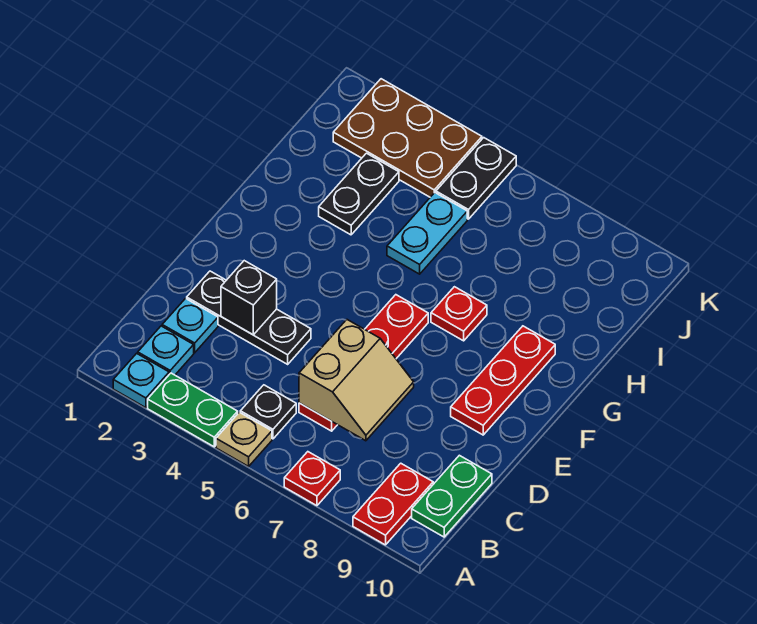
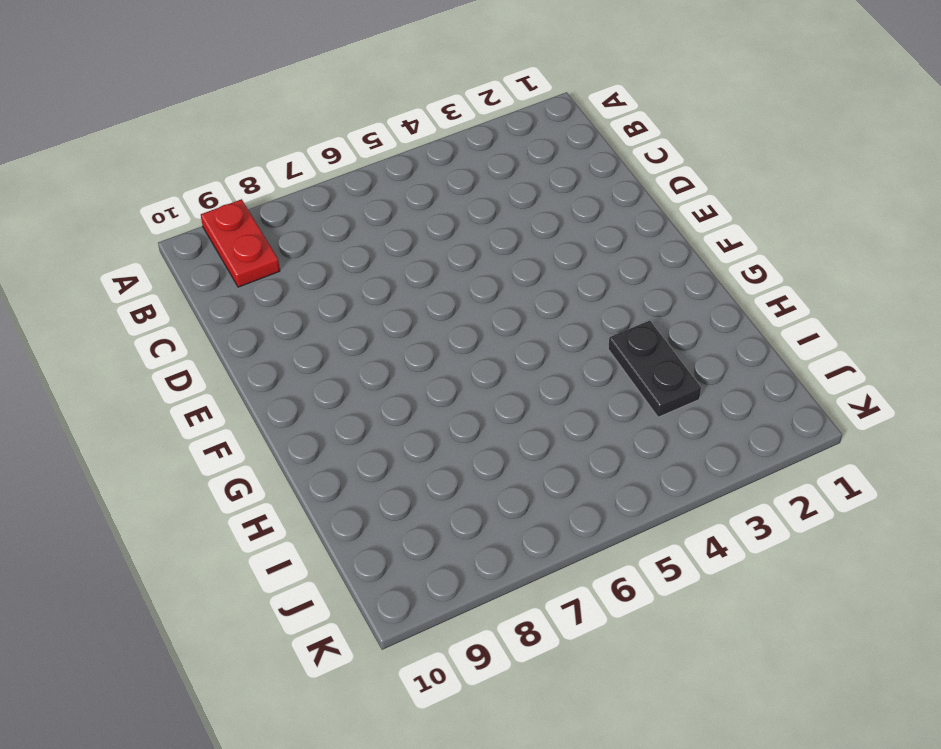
none -> cyan 1x1 plate [113,353,169,408]
none -> green 1x2 plate [148,373,238,447]
none -> tan 1x1 plate [216,412,272,466]

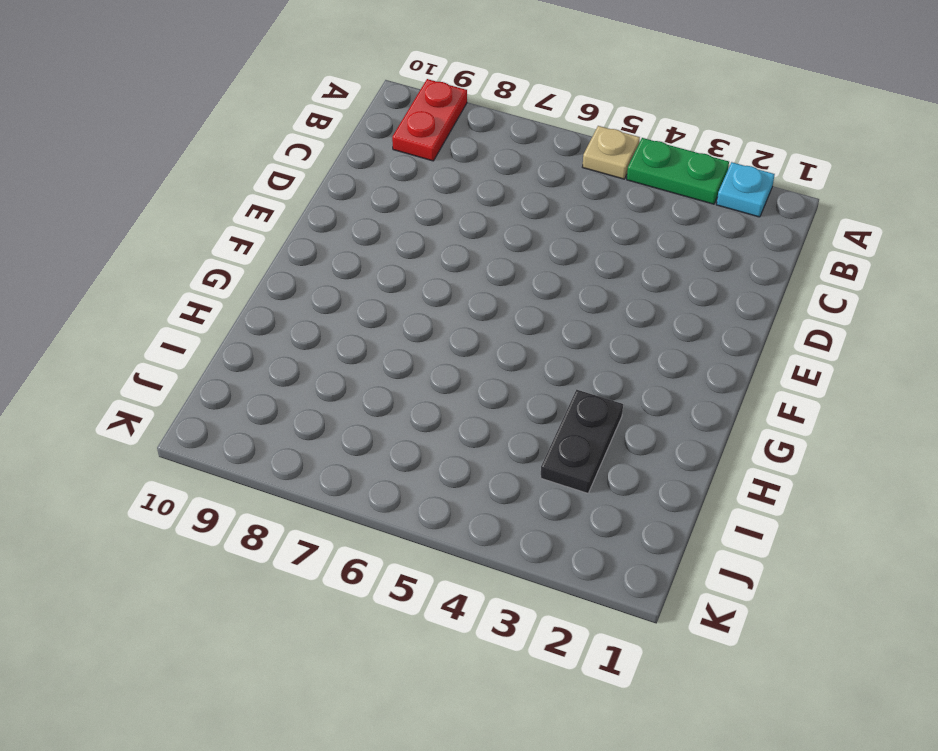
none -> red 1x1 plate [284,452,340,506]
none -> cyan 1x1 plate [138,326,194,375]
none -> black 1x1 plate [240,385,296,439]

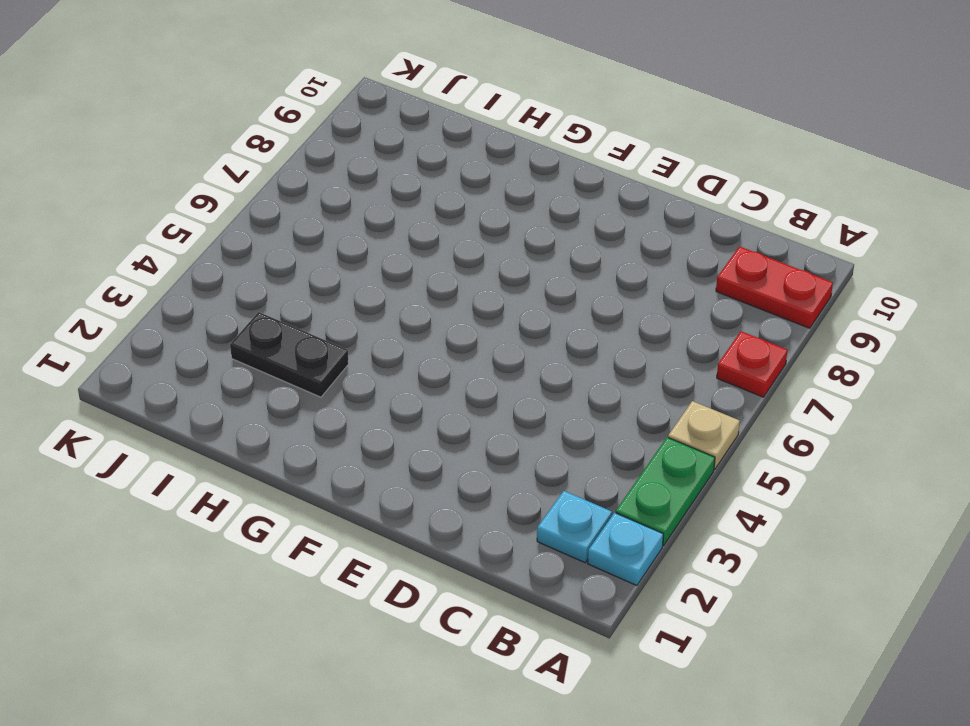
none -> black 1x1 plate [240,385,296,439]
none -> green 1x2 plate [412,455,492,537]
none -> cyan 1x1 plate [162,299,218,353]

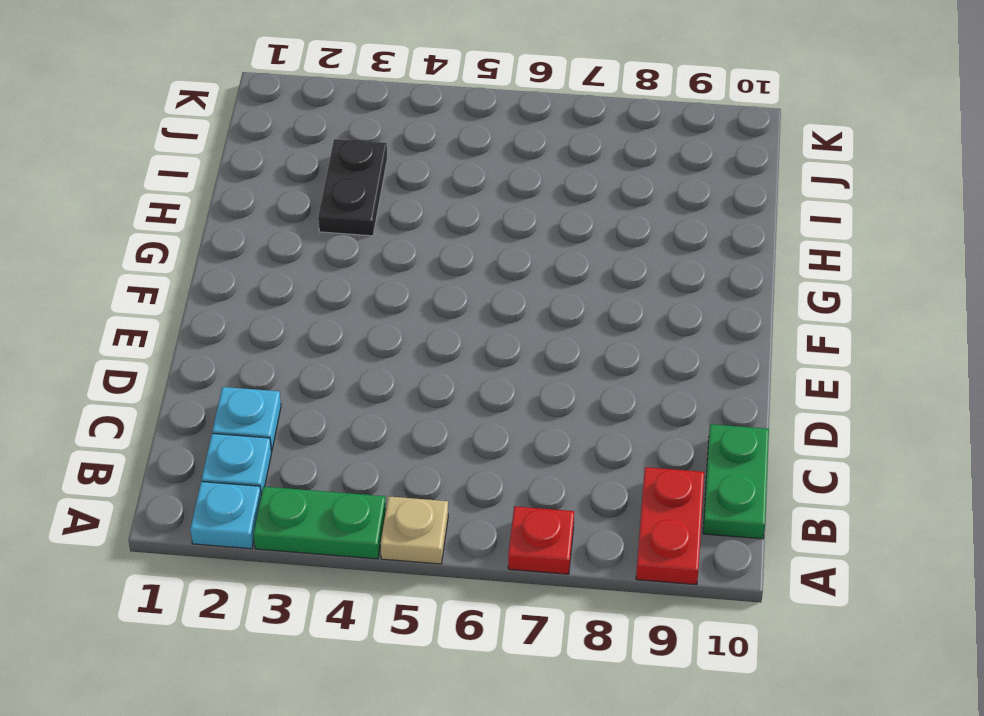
none -> black 1x1 plate [240,385,296,439]
none -> red 1x4 plate [299,295,428,431]
none -> black 1x3 plate [187,271,311,364]

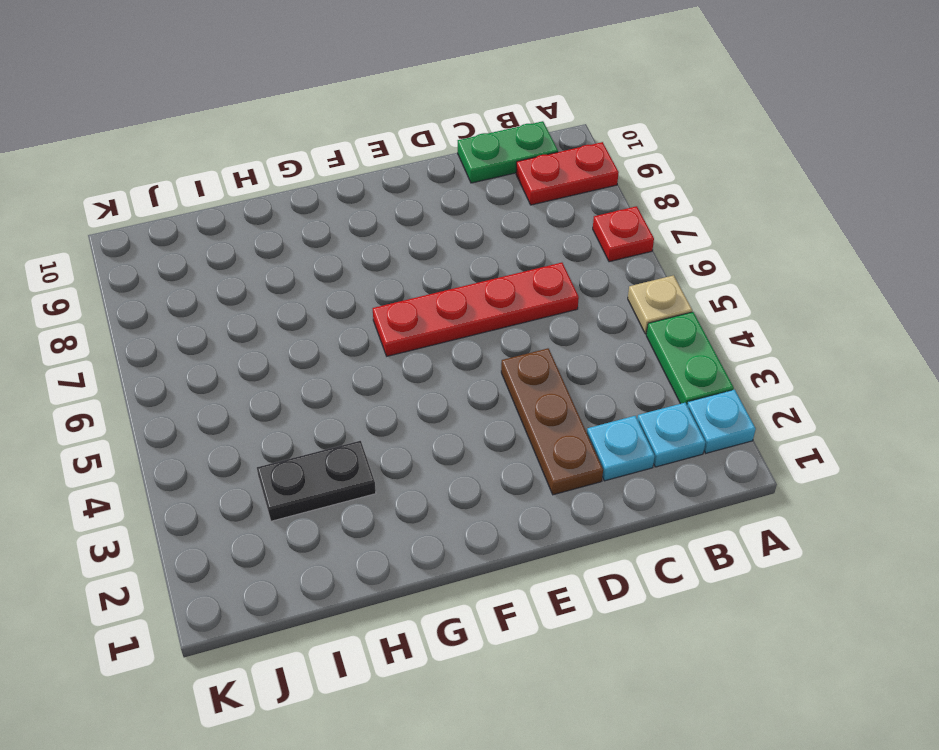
brown 1x3 plate [501,348,603,495] -> black 1x3 plate [187,271,311,364]
none -> black 1x1 plate [240,385,296,439]
none -> red 1x3 plate [451,326,555,435]
none -> red 1x1 plate [431,287,487,341]

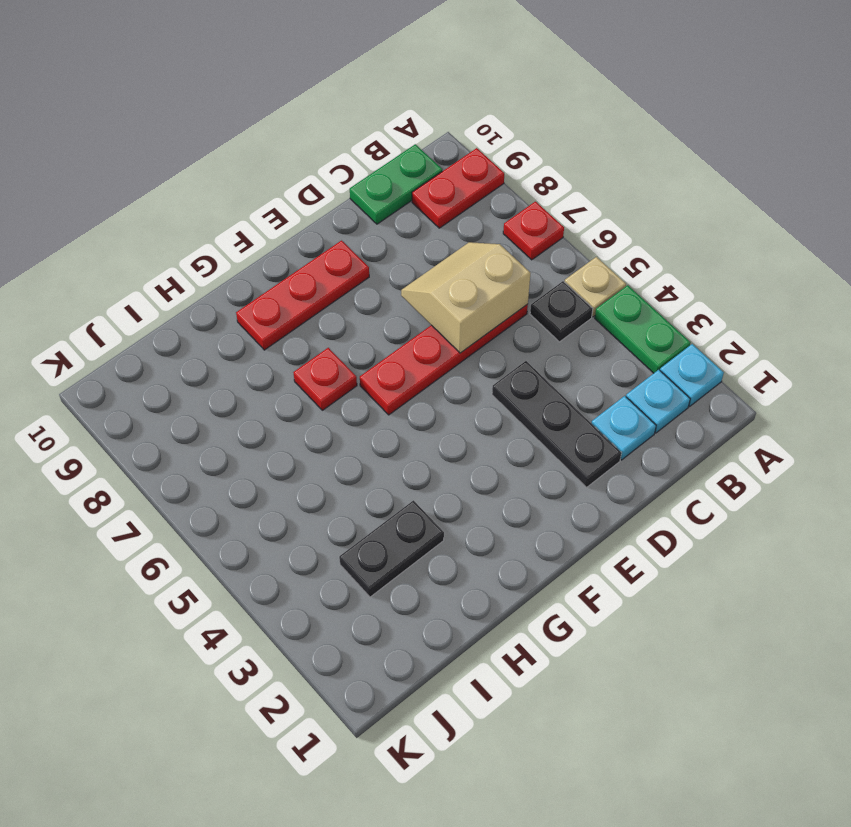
none -> cyan 1x2 plate [387,193,467,274]
none -> brown 2x3 plate [333,79,482,197]
none -> black 1x2 plate [436,138,516,219]

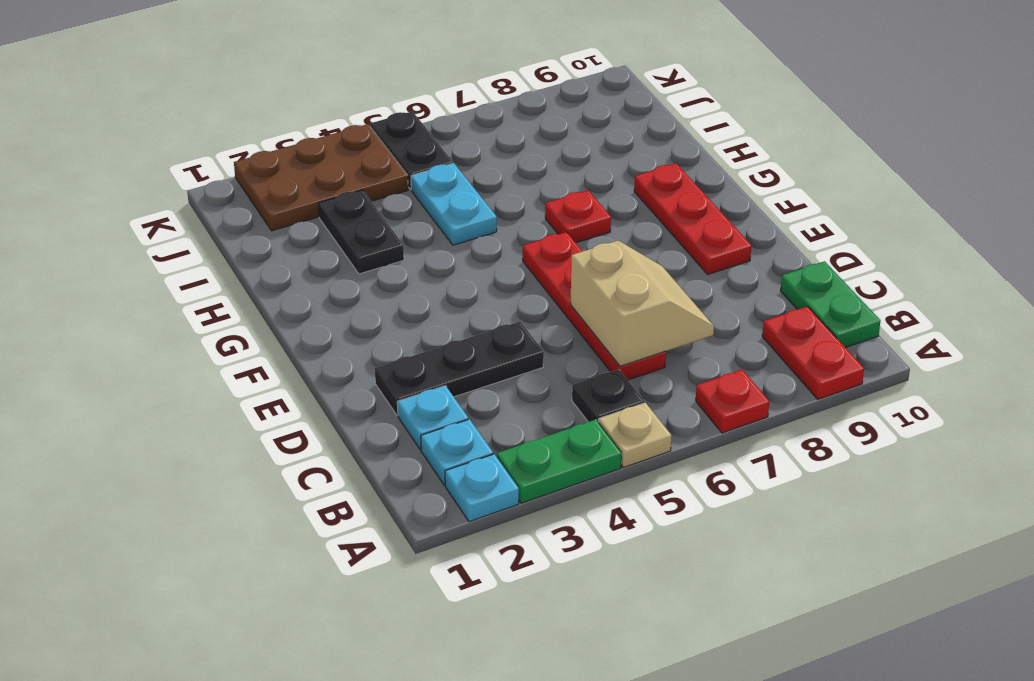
none -> black 1x1 brick [221,261,277,335]

